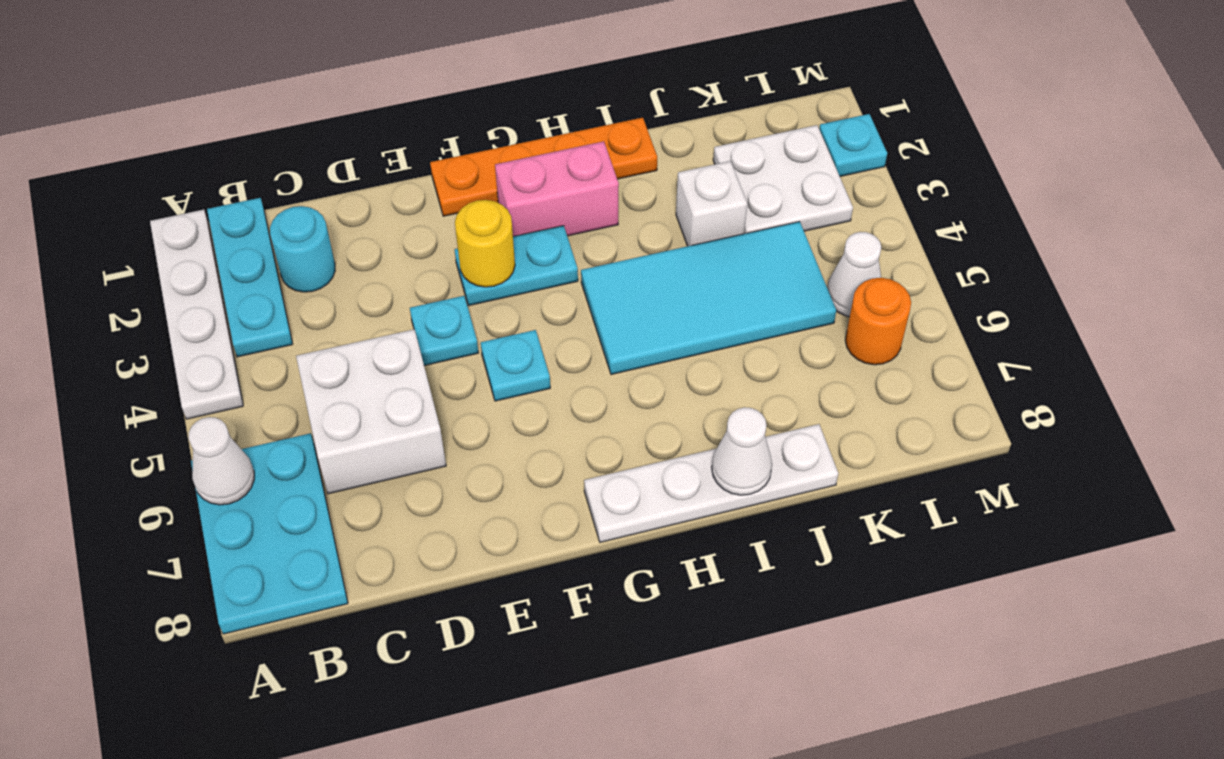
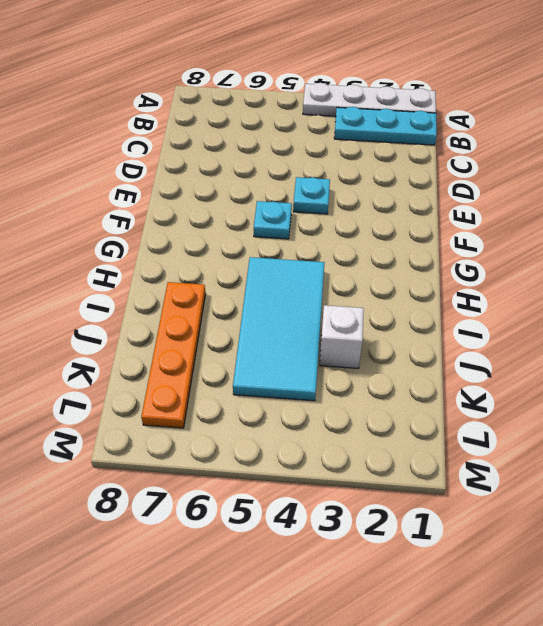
orange 1x4 plate [141,282,206,428] -> orange 1x4 plate moved to [430,118,657,216]
none -> cyan 2x3 plate [191,433,348,634]
none -> cyan 1x1 round brick [270,206,335,292]
none -> white 2x2 brick [296,329,446,494]

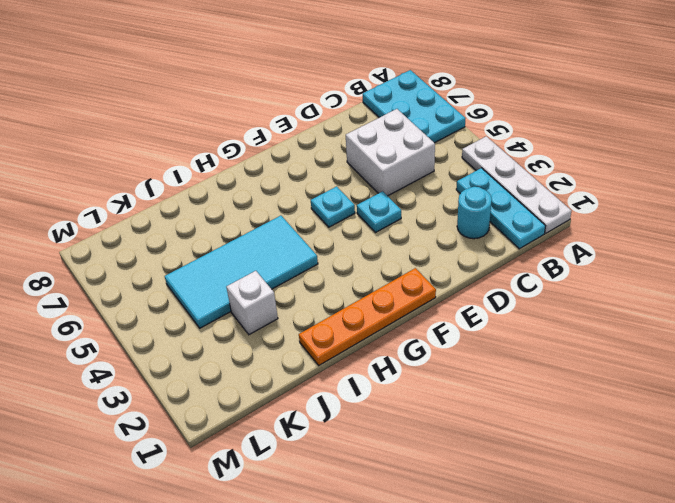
none -> cyan 1x2 plate [455,226,578,306]
none -> pink 1x2 brick [495,141,619,236]
none -> white 1x4 plate [584,424,838,542]

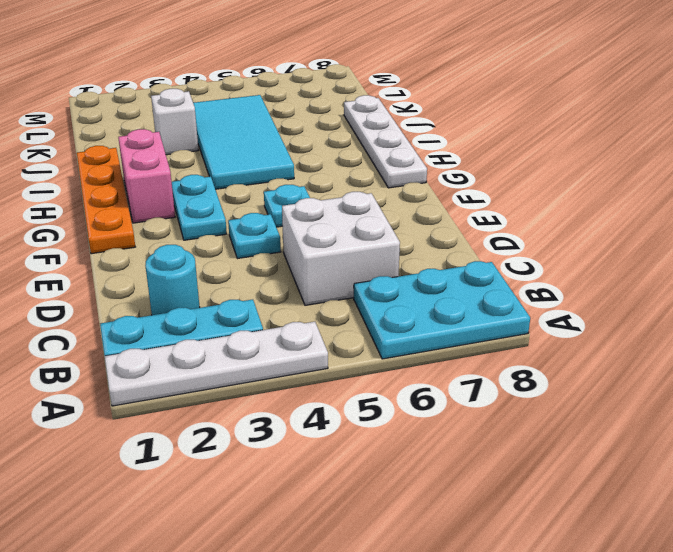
none -> white 2x2 plate [713,125,853,234]
none -> white 1x1 cone [827,232,881,317]
none -> orange 1x1 round brick [845,278,911,365]

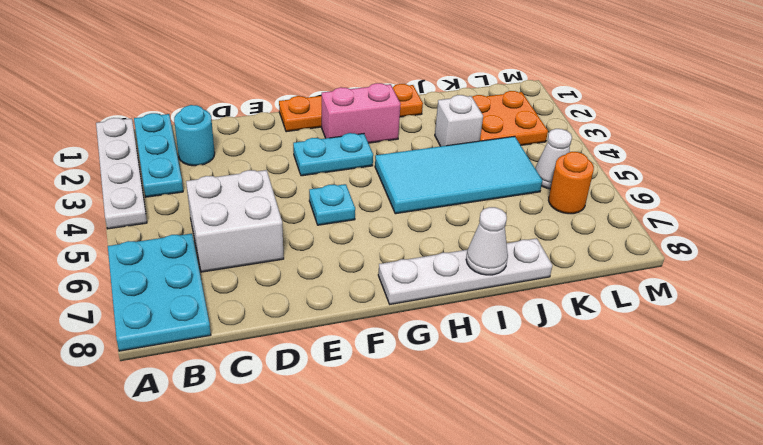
orange 2x2 plate [472,91,548,145] -> white 2x2 plate [713,125,853,234]
none -> cyan 1x1 plate [410,296,478,365]
none -> cyan 1x1 plate [819,114,887,176]
none -> white 1x1 cone [188,417,254,505]

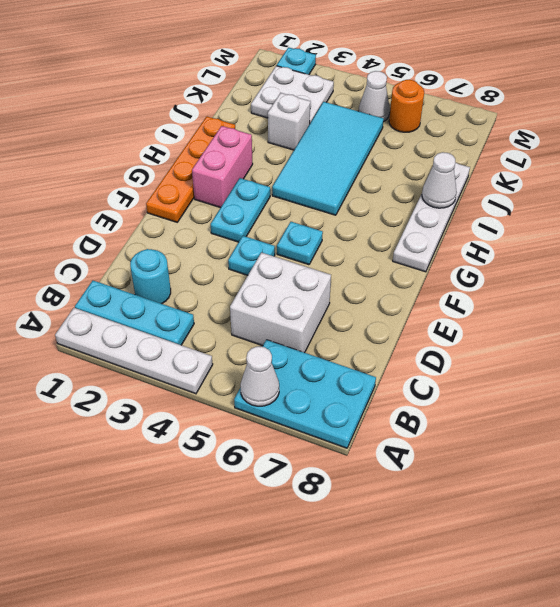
none -> yellow 1x1 round brick [455,200,515,287]

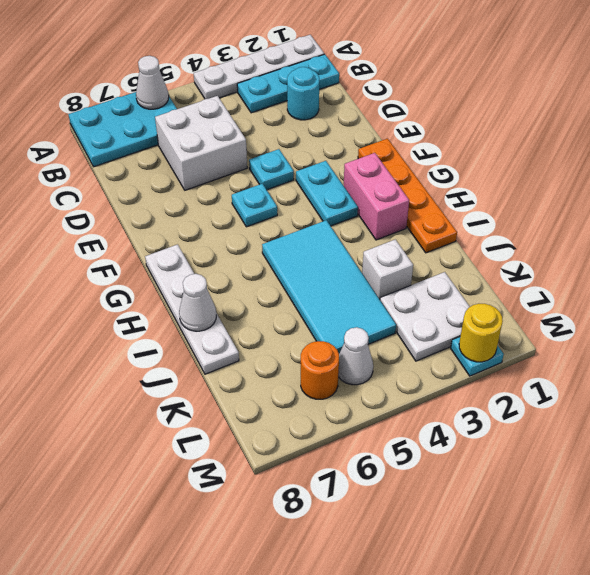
yellow 1x1 round brick [459,304,503,362] -> yellow 1x1 round brick moved to [455,200,515,287]

